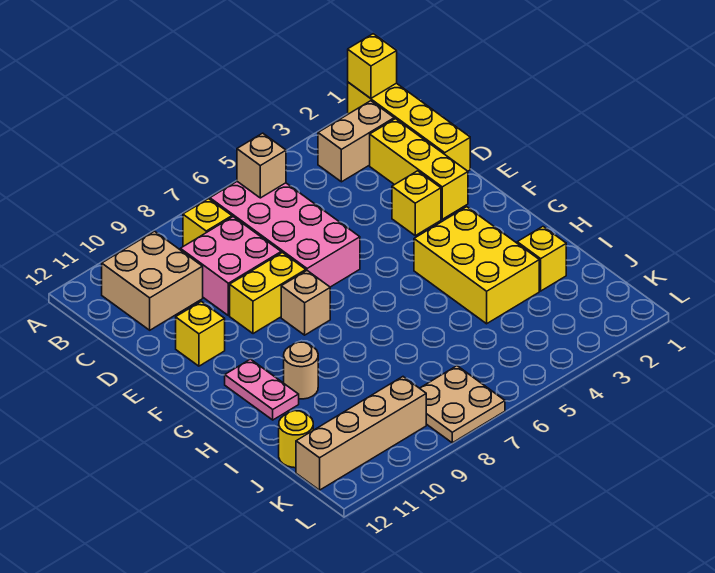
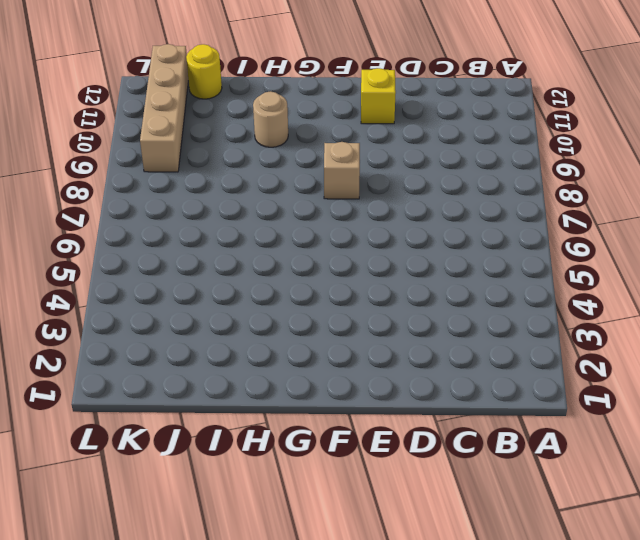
none -> yellow 1x4 brick [348,82,470,171]
none -> tan 1x2 brick [318,101,394,182]
none -> pink 2x4 brick [210,182,360,287]

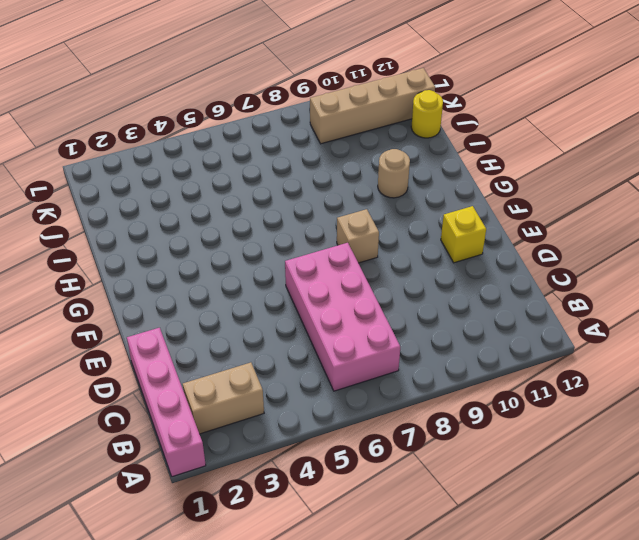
pink 1x4 brick [127,328,206,477] -> yellow 1x4 brick [348,82,470,171]
none -> yellow 1x1 brick [183,199,232,246]
none -> tan 2x2 brick [102,231,203,330]
none -> yellow 1x3 brick [370,119,468,219]

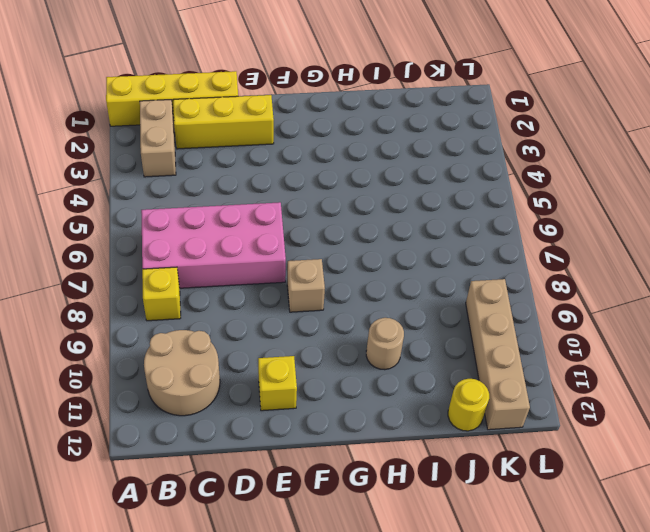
tan 2x2 round brick [144,330,220,416] -> tan 2x2 brick [102,231,203,330]
none -> pink 2x2 brick [180,217,281,316]
none -> yellow 1x1 brick [392,171,441,236]
none -> yellow 1x2 brick [230,253,306,334]

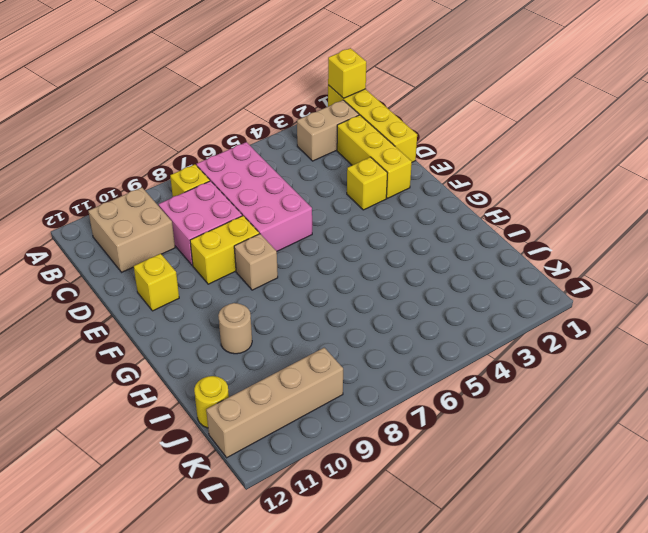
none -> yellow 2x3 brick [414,207,539,324]
none -> pink 1x2 plate [225,359,299,420]
none -> yellow 1x1 brick [517,227,566,291]

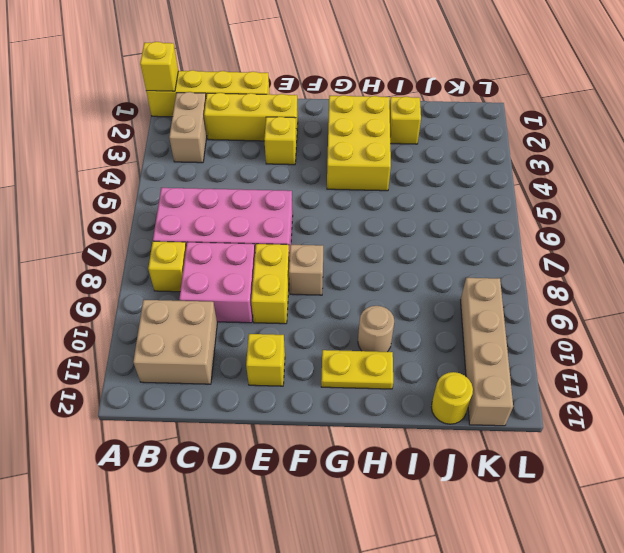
yellow 2x3 brick [327,95,391,191] -> yellow 2x3 brick turned to [414,207,539,324]
yellow 1x2 plate [321,350,393,389] -> pink 1x2 plate [225,359,299,420]
none -> tan 2x2 plate [420,366,505,443]
none -> tan 1x1 brick [237,133,286,198]

